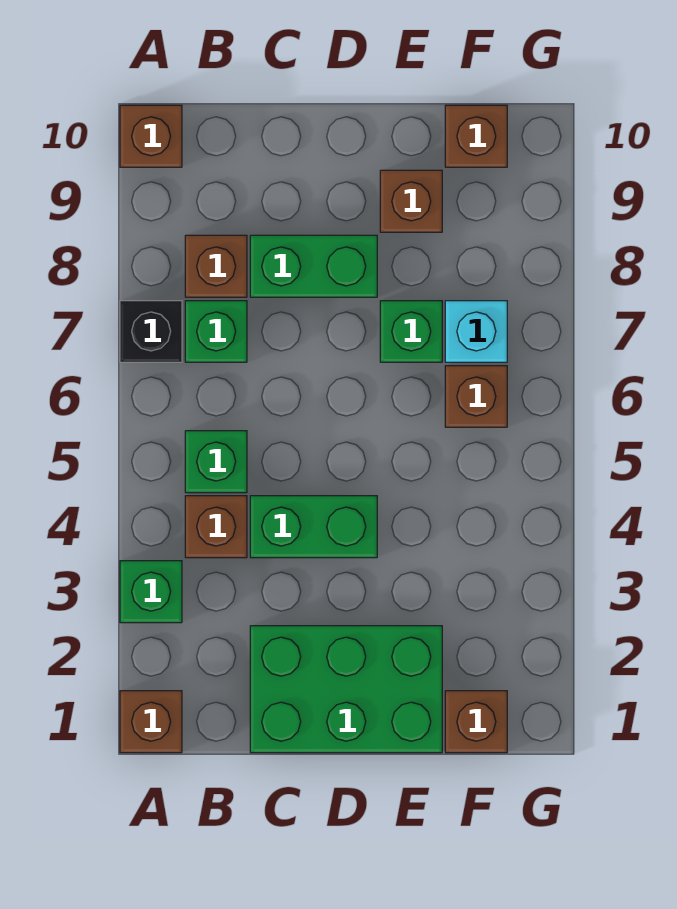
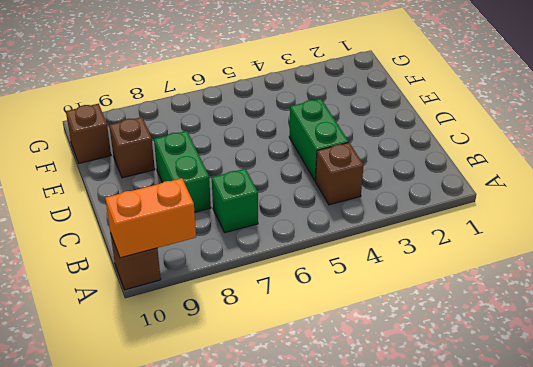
orange 1x2 brick [105,178,196,258] -> none
none -> brown 1x1 brick [120,691,182,753]
none -> green 1x1 brick [120,561,182,623]
none -> black 1x1 brick [120,301,182,362]

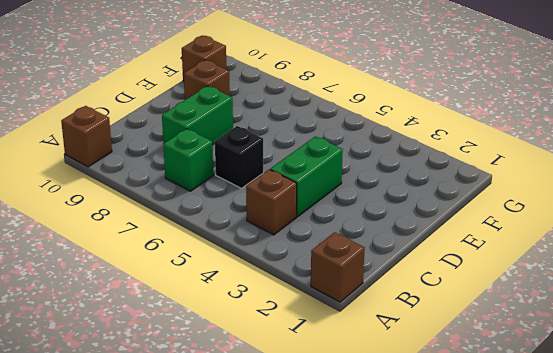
black 1x1 brick [215,126,264,188] -> black 1x1 brick moved to [120,301,182,362]
none -> green 1x1 brick [120,561,182,623]
none -> green 1x1 brick [185,431,247,493]
none -> brown 1x1 brick [185,235,247,297]

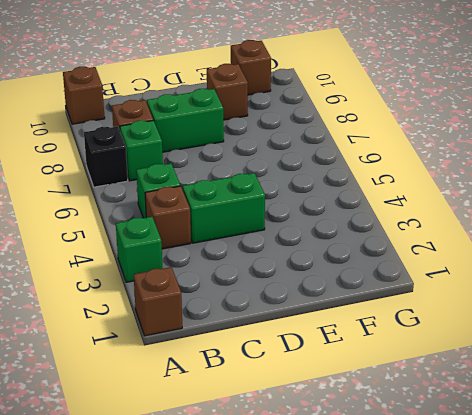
none -> green 2x3 brick [250,626,442,753]
none -> green 1x1 brick [380,301,442,362]
none -> brown 1x1 brick [445,691,507,753]

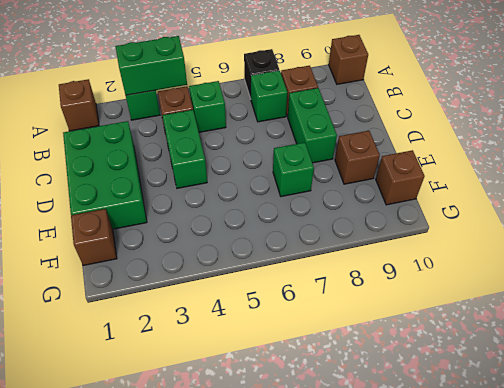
green 1x2 brick [116,36,187,95] -> none
none -> brown 1x1 brick [445,366,507,427]
none -> cyan 1x1 brick [445,301,507,362]

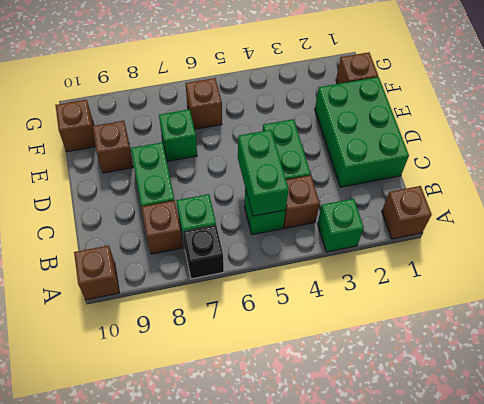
green 1x2 brick [238,130,289,216] -> none
none -> cyan 1x1 brick [445,301,507,362]

